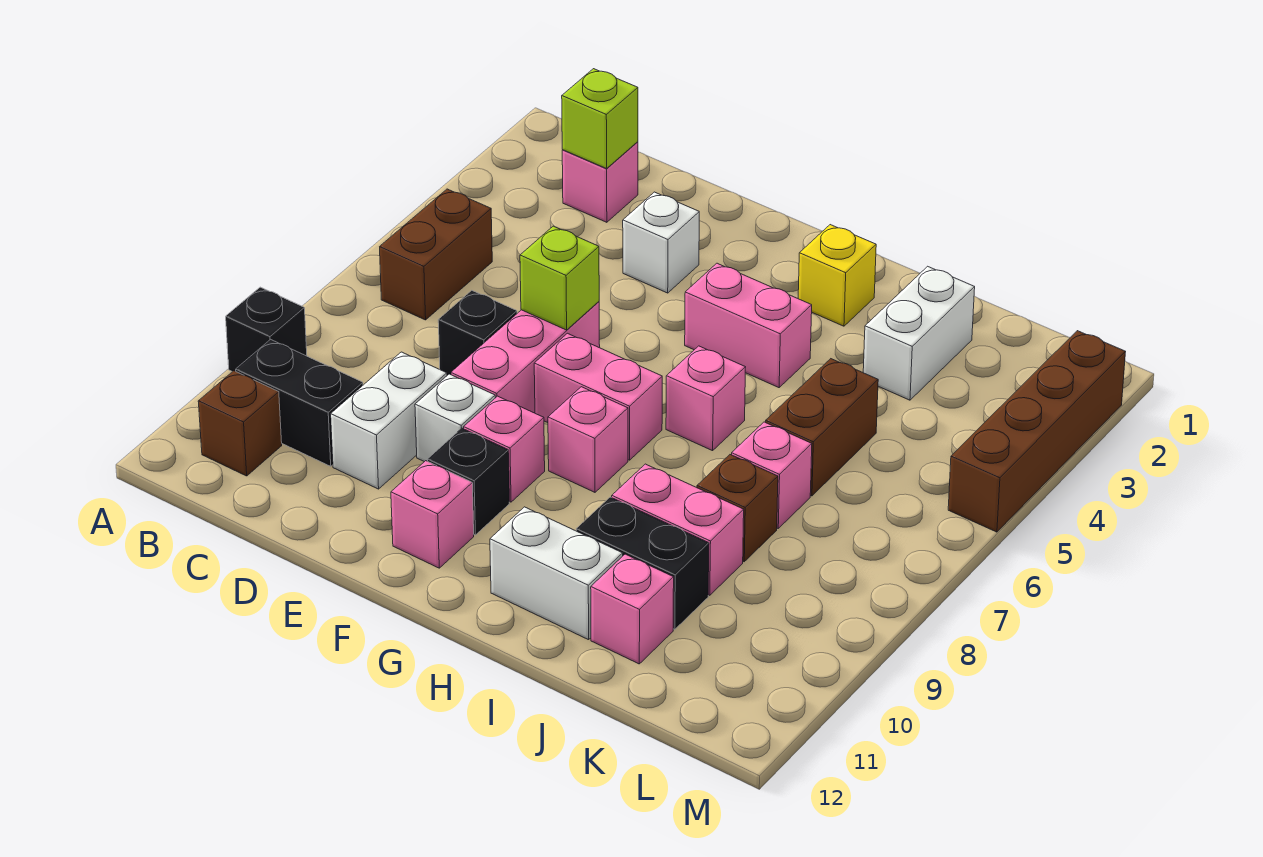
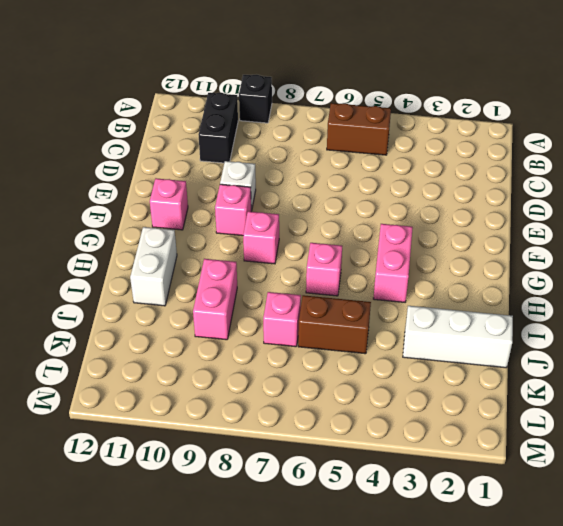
white 1x3 brick [403,306,513,368] -> white 1x2 brick [863,266,975,400]
none -> brown 1x1 brick [198,371,282,476]
none -> pink 1x1 brick [562,142,638,222]
none -> black 1x1 brick [438,290,517,375]

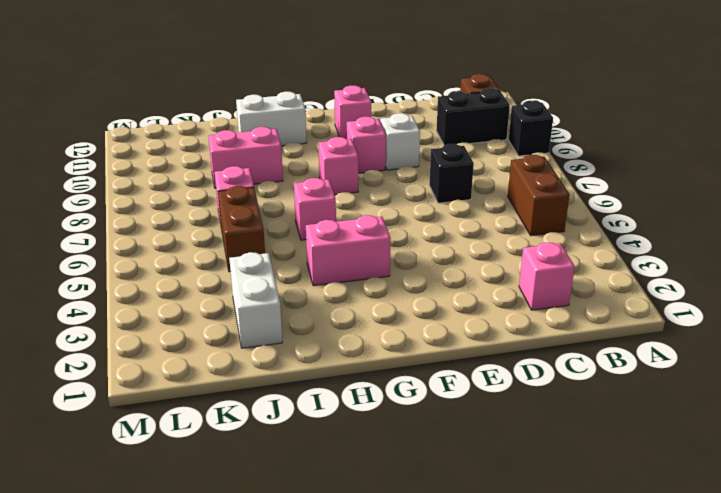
none -> white 1x2 brick [331,352,447,489]
none -> white 1x1 brick [623,192,699,293]
none -> pink 1x3 brick [451,302,600,413]

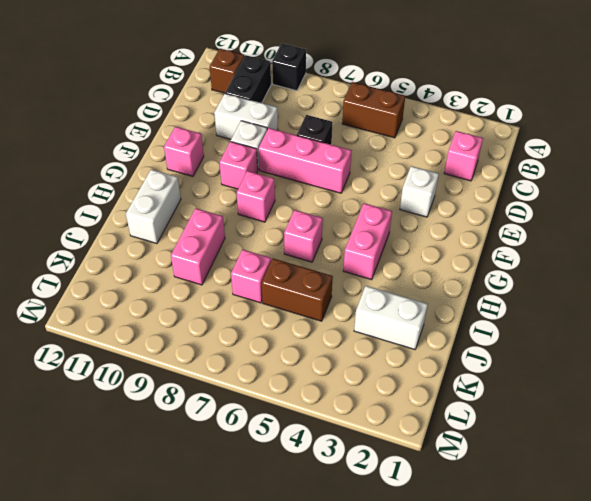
none -> pink 1x2 brick [534,333,662,460]
none -> black 1x1 brick [427,428,509,535]
none -> yellow 1x1 brick [798,225,876,326]

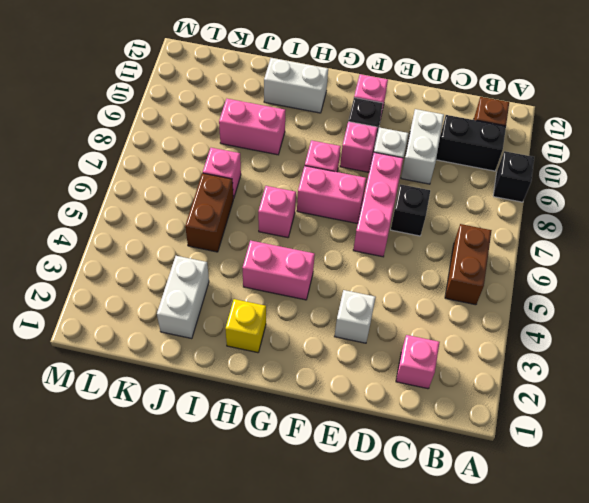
none -> black 1x2 brick [576,497,709,629]
none -> brown 1x1 brick [697,455,778,562]
none -> pink 1x1 brick [591,554,674,664]

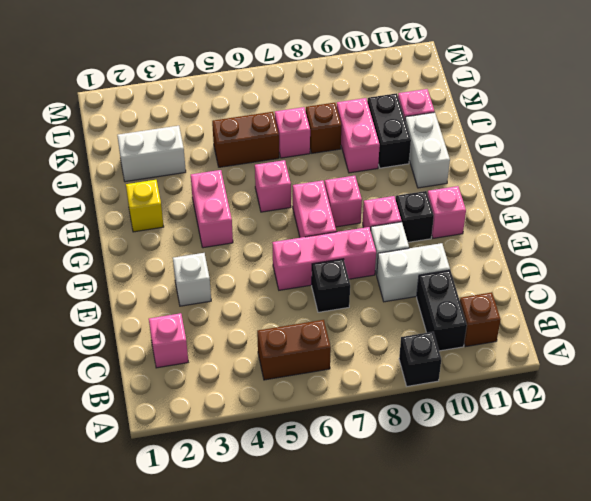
none -> brown 1x4 brick [948,331,1125,532]
none -> lime 1x1 brick [562,69,638,169]
none -> lime 1x1 brick [520,226,599,330]

